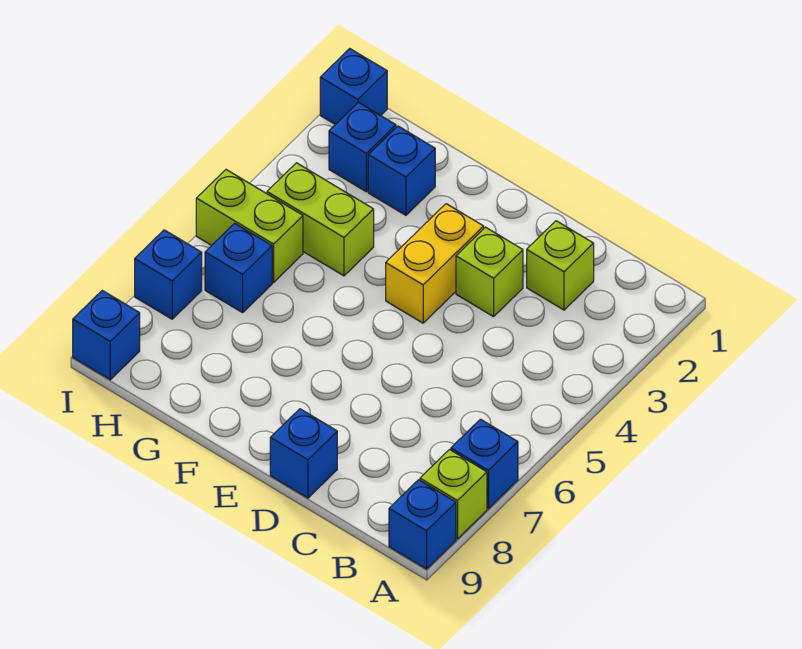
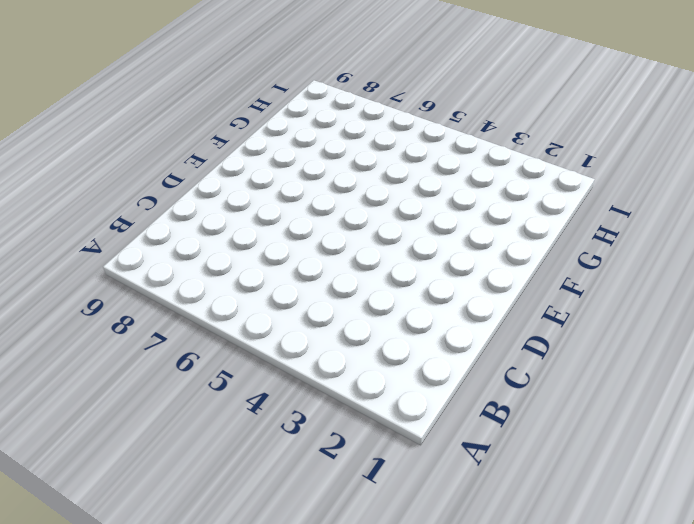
none -> blue 1x1 brick [451,419,518,509]
none -> lime 1x1 brick [420,450,487,539]
none -> blue 1x1 brick [389,480,456,569]

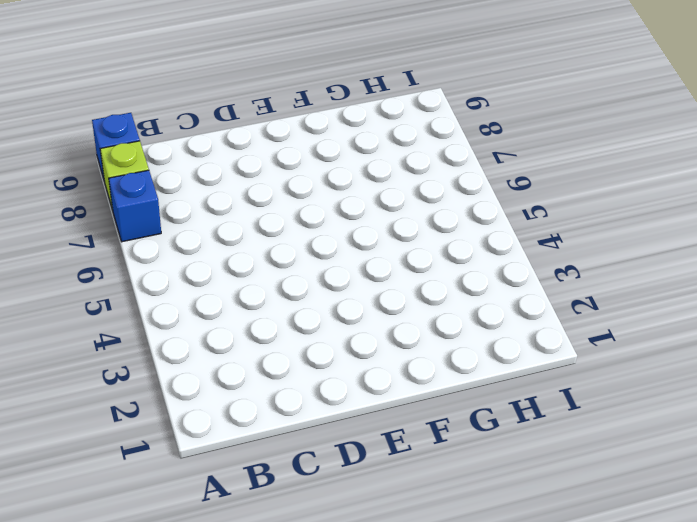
none -> lime 1x1 brick [527,221,594,310]
none -> lime 1x1 brick [456,227,523,317]
none -> blue 1x1 brick [270,409,337,498]

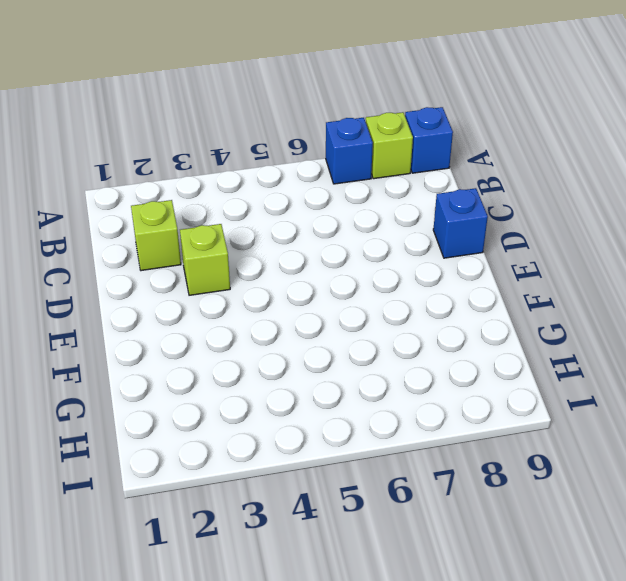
none -> yellow 1x2 brick [386,204,484,323]
none -> blue 1x1 brick [368,126,435,215]
none -> lime 1x2 brick [267,163,374,276]

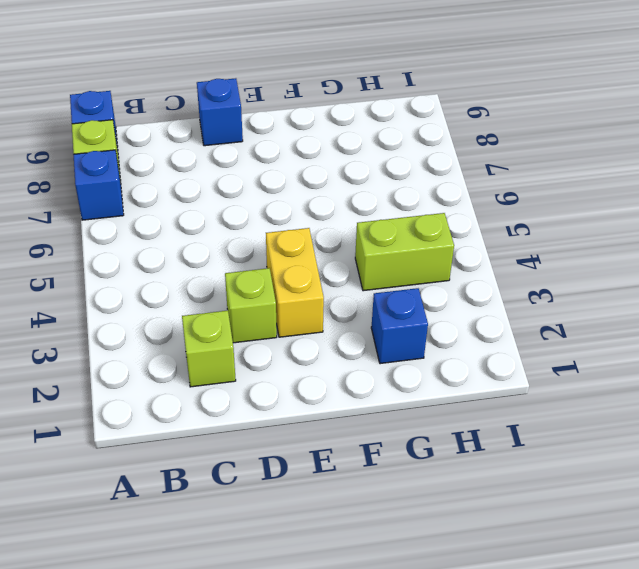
none -> blue 1x1 brick [329,102,396,192]
none -> lime 1x2 brick [196,170,303,282]
none -> blue 1x1 brick [205,223,272,313]

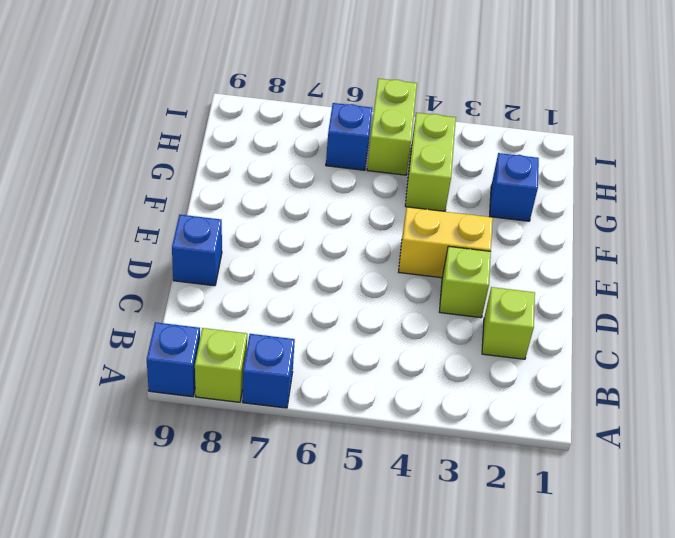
none -> blue 1x1 brick [329,102,396,192]
none -> blue 1x1 brick [320,49,387,125]
none -> blue 1x1 brick [135,230,202,319]

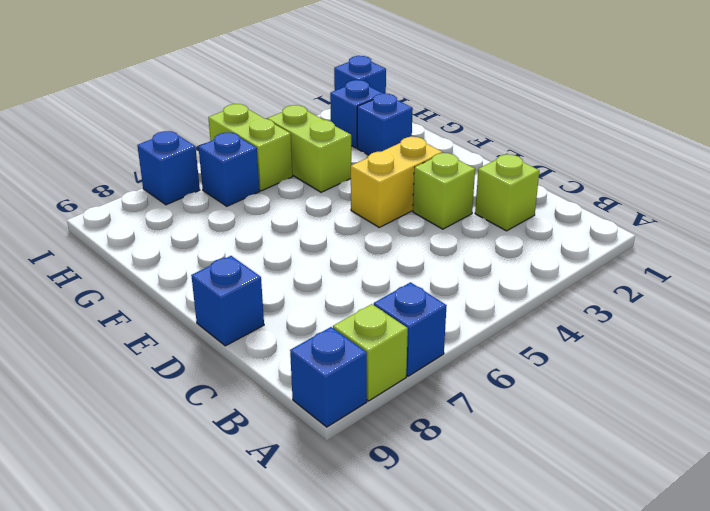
none -> blue 1x1 brick [73,290,140,380]

